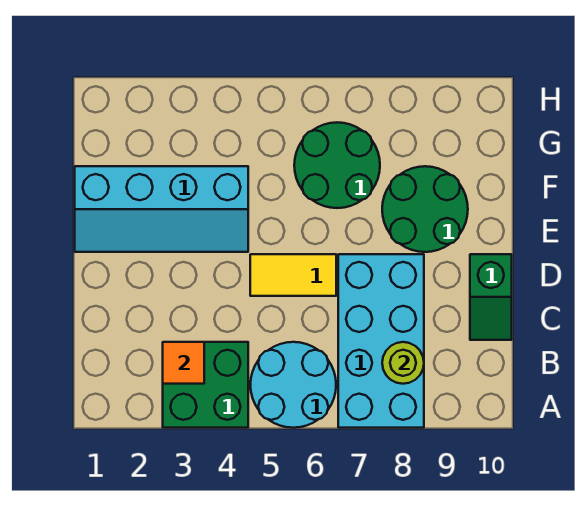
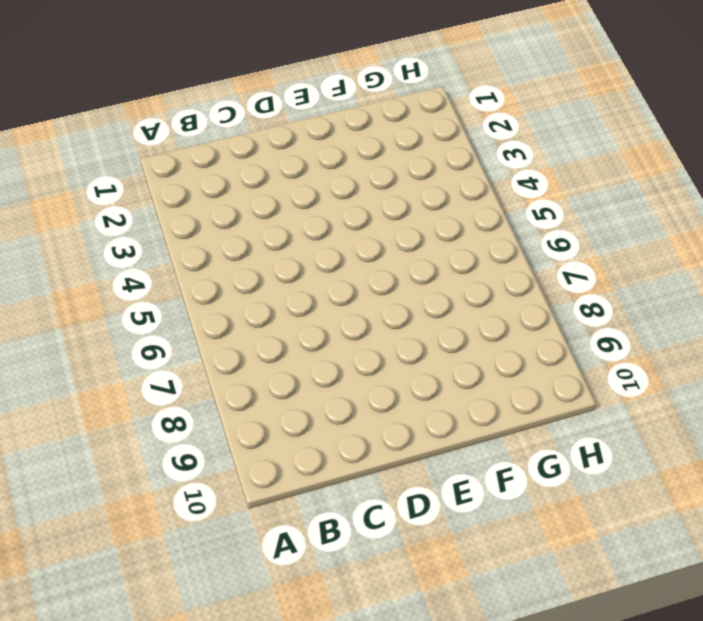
none -> green 2x2 brick [163,342,248,428]
none -> cyan 2x2 round brick [250,342,336,428]

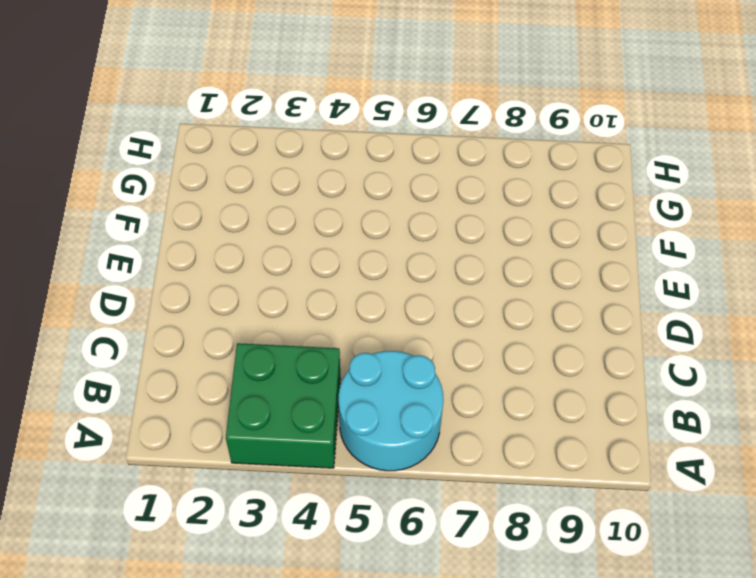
none -> cyan 2x4 brick [338,254,424,428]
none -> green 1x2 slope [470,254,512,340]

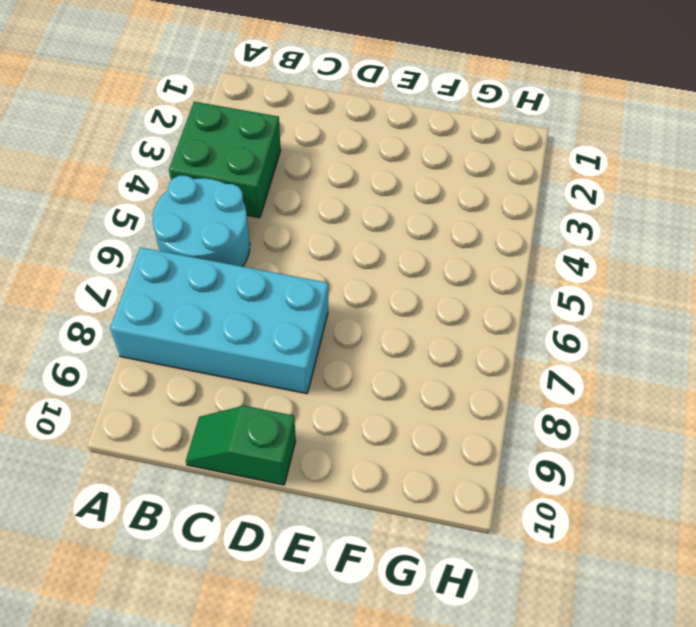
none -> yellow 1x2 tile [250,254,336,296]
none -> cyan 2x4 slope [75,166,248,252]

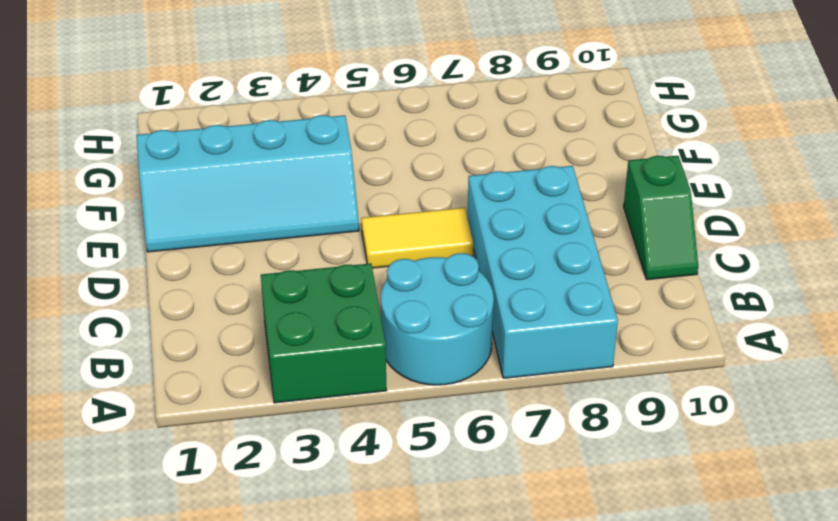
none -> green 2x2 round brick [382,166,468,252]
none -> green 2x2 round brick [294,122,380,208]

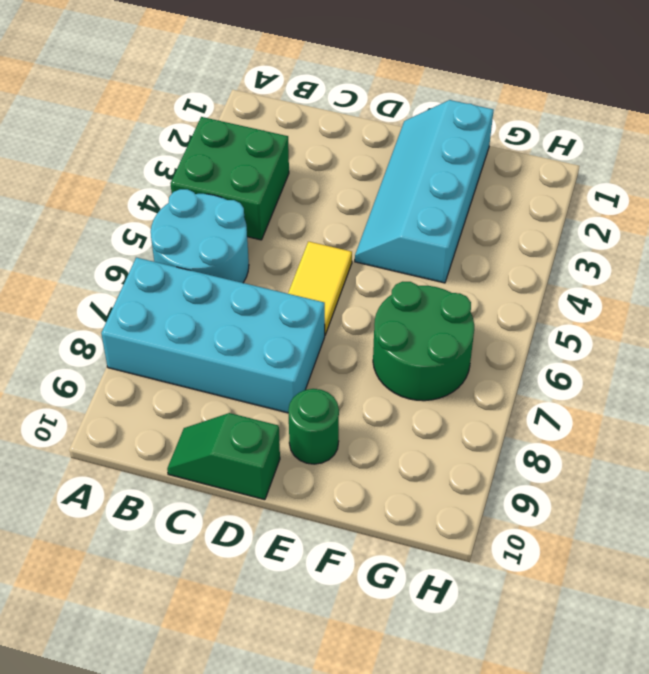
green 1x1 round brick [288,389,339,464] -> green 2x2 round brick [382,166,468,252]
none -> orange 1x1 tile [163,342,204,384]
none -> lime 1x1 round brick [382,342,424,384]

